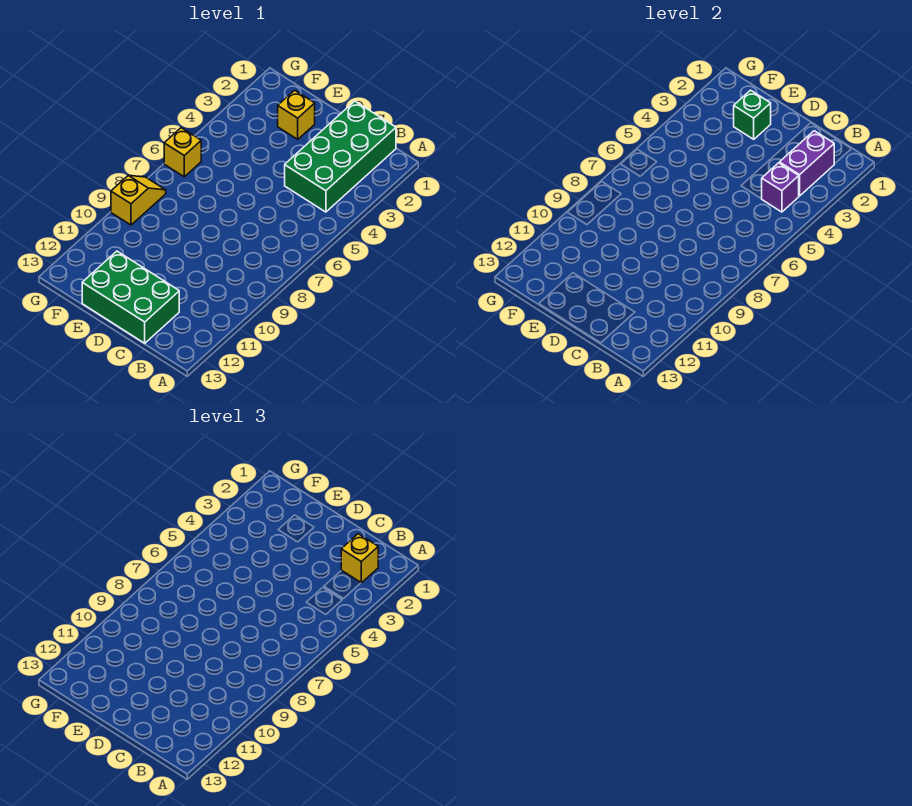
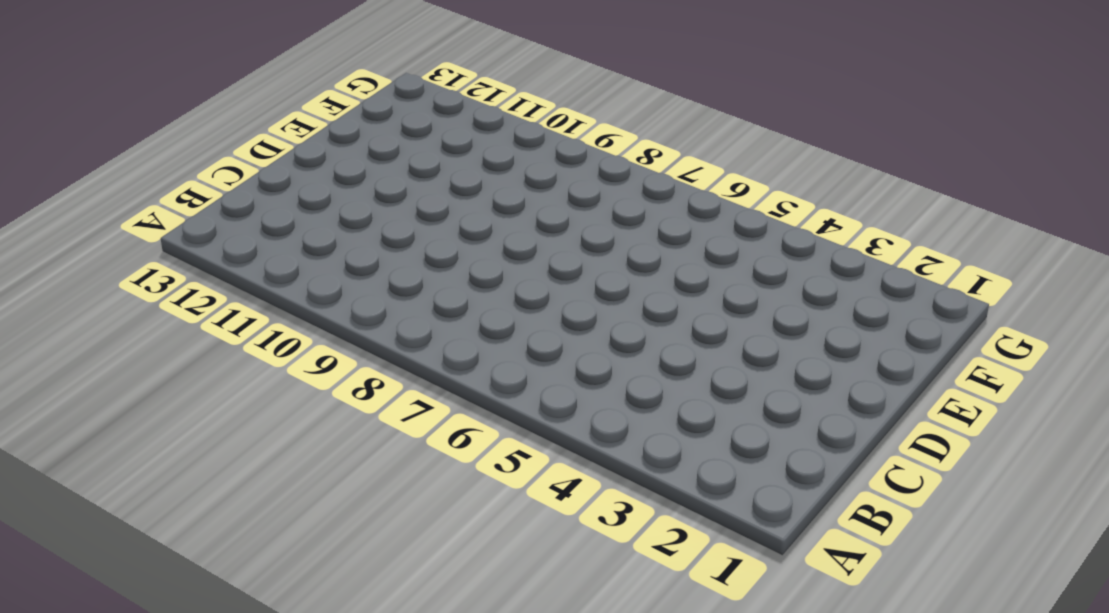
none -> green 2x4 brick [285,101,396,212]
none -> green 2x3 brick [82,251,179,343]

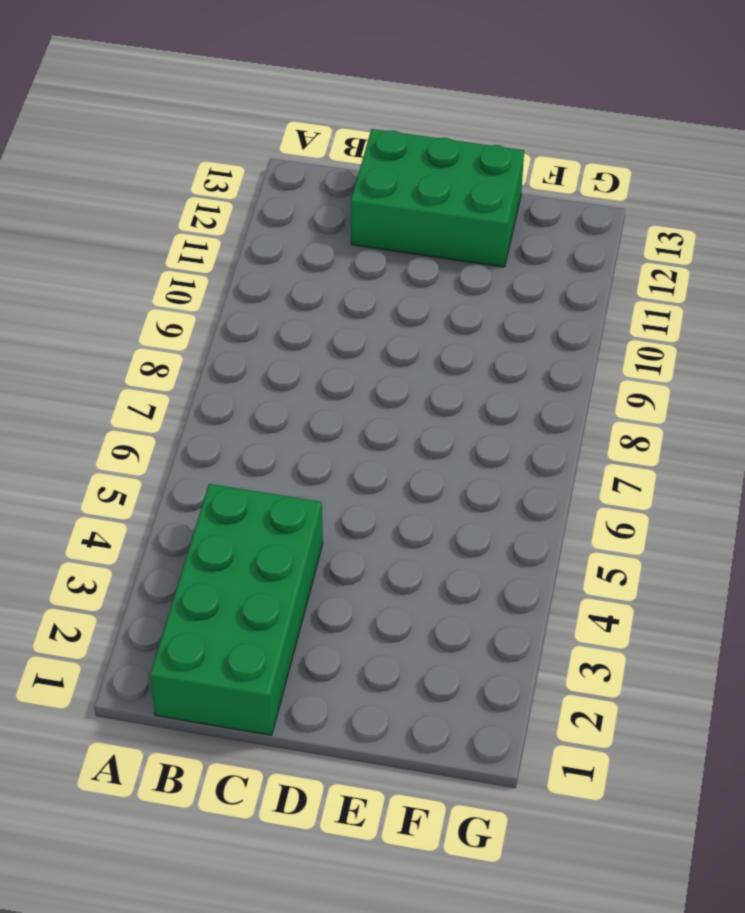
none -> yellow 1x1 brick [278,90,315,139]
none -> yellow 1x1 brick [164,128,201,177]

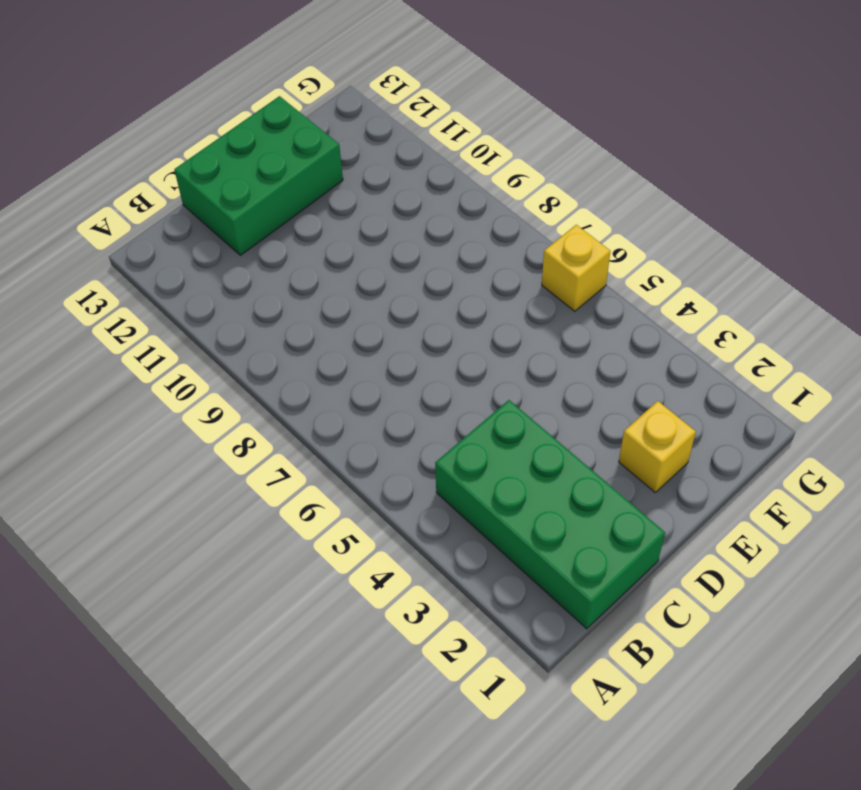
none -> yellow 1x2 slope [111,175,166,225]
none -> purple 1x2 brick [779,131,834,196]

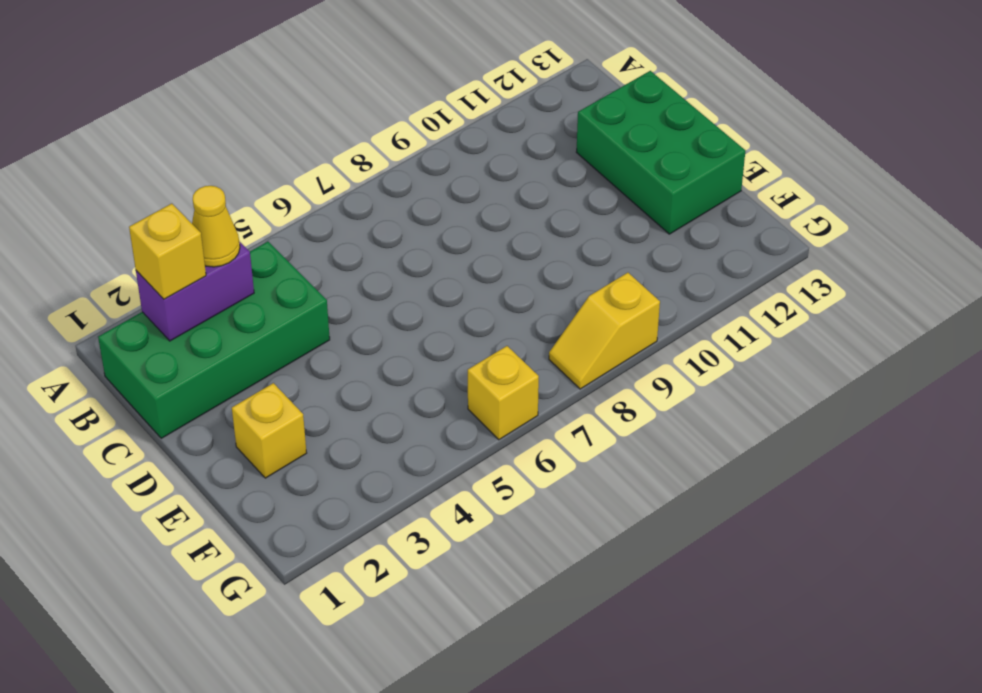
yellow 1x1 cone [192,186,240,267] -> none
none -> purple 1x1 brick [762,163,799,212]
none -> green 1x1 brick [734,90,771,139]

